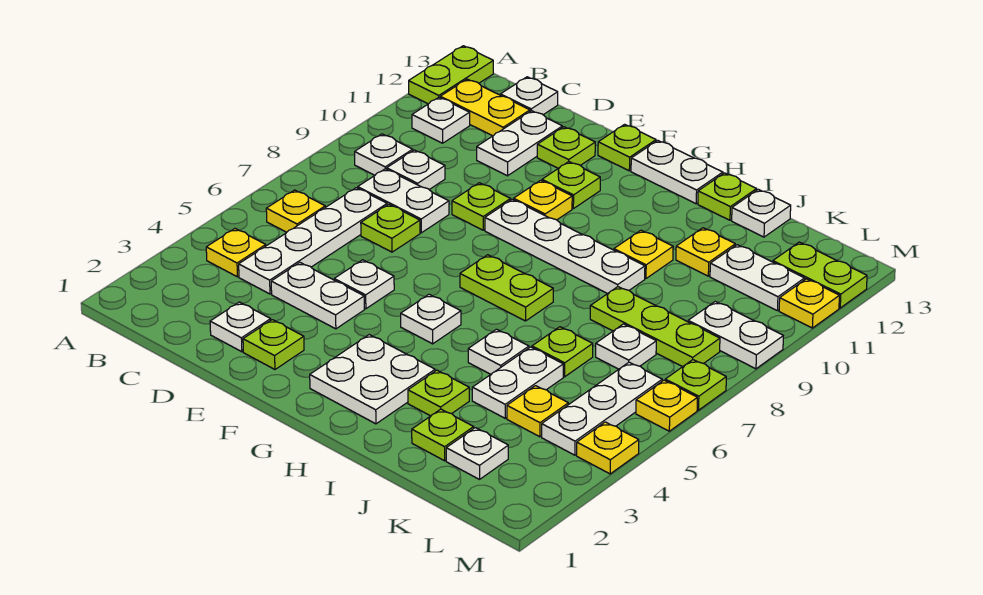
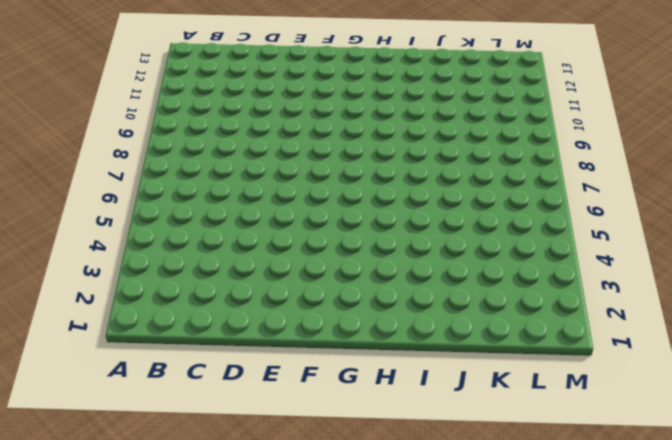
none -> lime 1x2 plate [409,46,493,104]
none -> yellow 1x1 plate [206,229,266,277]
none -> yellow 1x1 plate [266,190,325,232]
none -> white 1x1 plate [355,134,413,175]

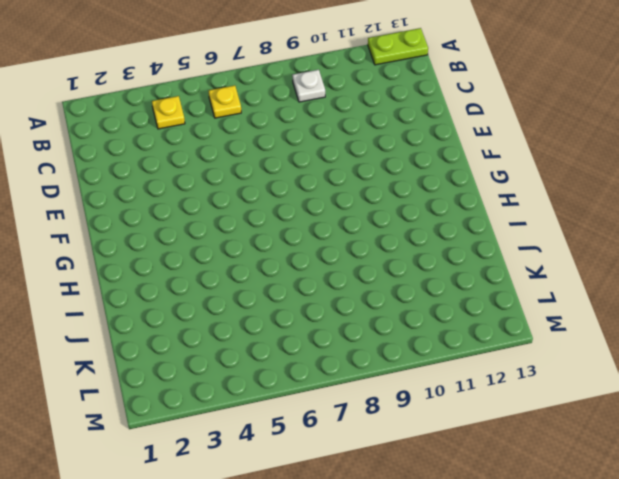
none -> white 1x1 plate [412,97,470,143]
none -> yellow 1x2 plate [440,79,530,136]
none -> white 1x4 plate [239,188,387,294]
none -> white 1x2 plate [358,169,449,233]

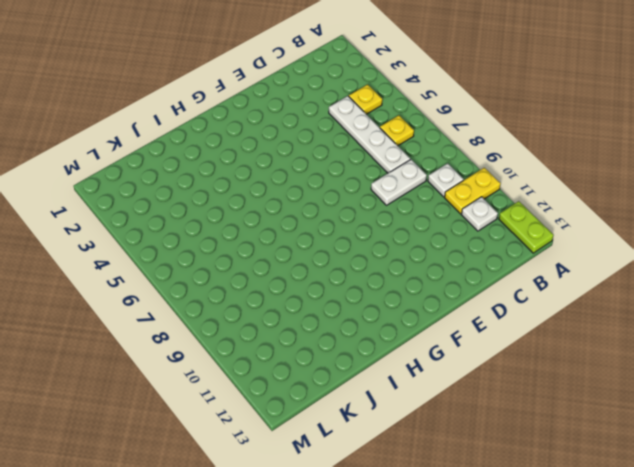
yellow 1x2 plate [445,168,501,214] -> yellow 1x2 plate moved to [440,79,530,136]
none -> white 1x1 plate [387,150,445,189]
none -> white 1x1 plate [501,77,558,115]
none -> white 1x1 plate [210,302,271,352]
none -> white 1x2 plate [271,263,364,329]

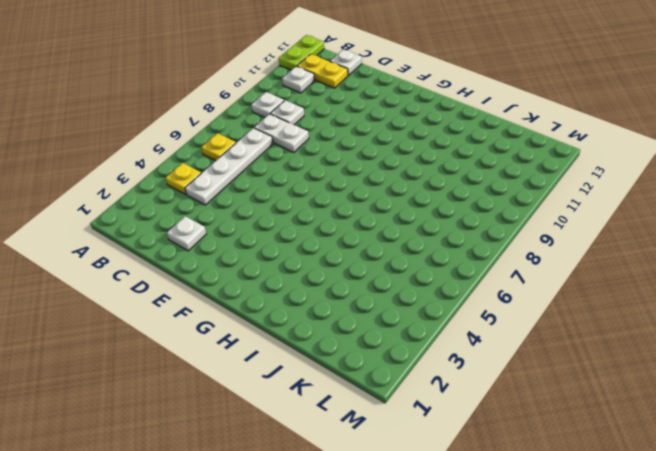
none -> white 1x2 plate [271,263,364,329]
none -> lime 1x1 plate [361,204,420,252]
none -> white 1x2 plate [477,111,562,176]
none -> lime 1x1 plate [243,320,304,369]

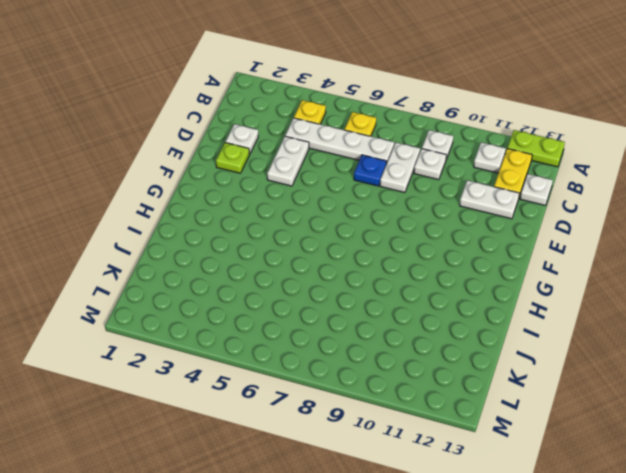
blue 1x1 plate [354,155,387,186] -> lime 1x1 plate [361,204,420,252]
none -> white 1x1 plate [334,260,394,309]
none -> lime 1x1 plate [452,183,511,230]
none -> lime 1x1 plate [537,127,595,168]
none -> white 1x4 plate [485,199,645,294]

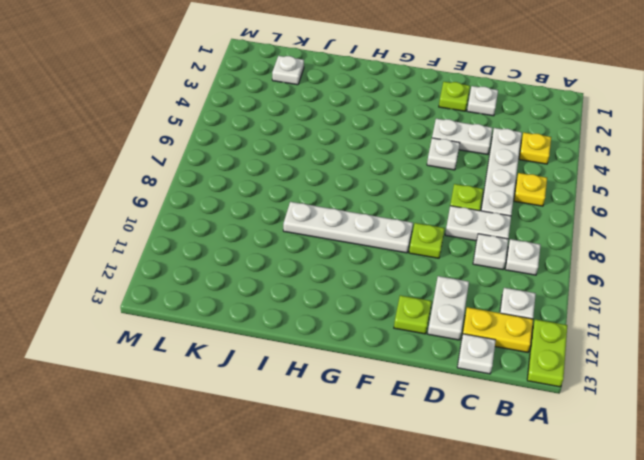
none -> yellow 1x1 plate [514,180,572,220]
none -> lime 1x1 plate [542,162,600,209]
none -> lime 1x1 plate [598,124,656,171]
none -> white 2x2 plate [310,335,435,424]

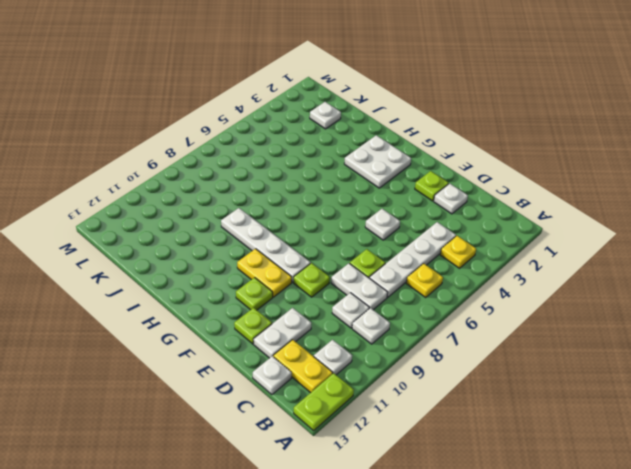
yellow 1x2 plate [237,249,292,297] -> yellow 1x1 plate [514,180,572,220]
none -> white 1x2 plate [271,263,364,329]
none -> lime 1x1 plate [598,124,656,171]
none -> white 1x1 plate [401,294,461,344]
none -> lime 1x2 plate [460,255,553,321]

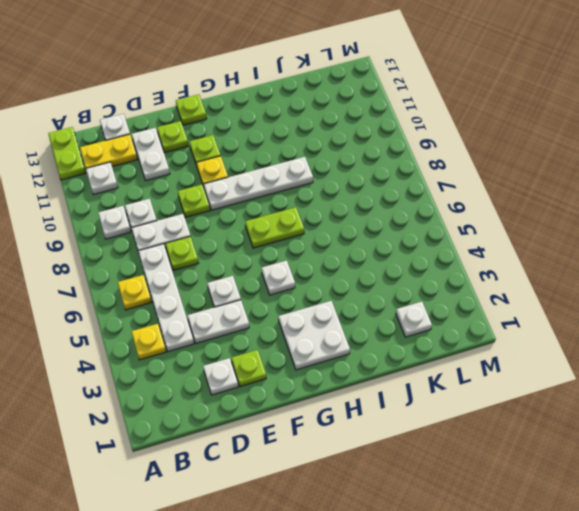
none -> white 1x2 plate [631,140,723,204]
none -> lime 1x1 plate [408,370,469,416]
none -> white 1x1 plate [468,329,529,374]
none -> yellow 1x1 plate [614,230,673,279]

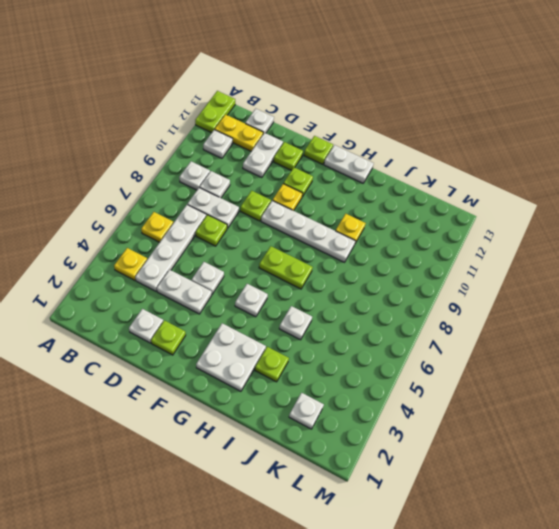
none -> lime 1x1 plate [698,173,757,220]
none -> lime 1x1 plate [412,409,474,461]
none -> white 1x2 plate [472,347,563,418]
none -> lime 1x1 plate [532,327,593,377]

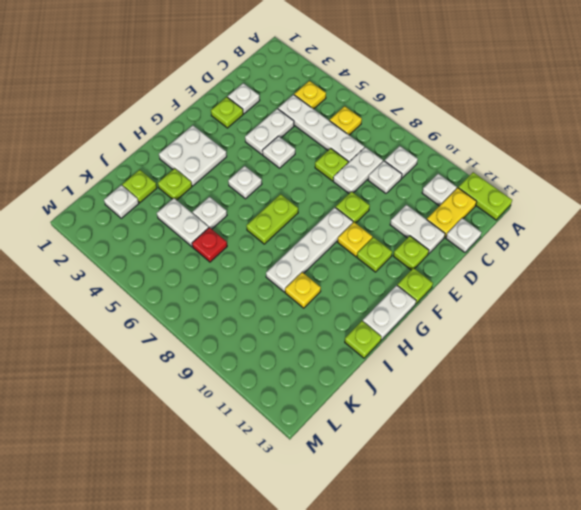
red 1x1 plate [192,227,227,262] -> lime 1x1 plate [532,327,593,377]
none -> lime 1x3 plate [590,287,720,367]
none -> yellow 1x1 plate [676,228,735,276]
none -> white 1x1 plate [732,189,791,237]
none -> yellow 1x1 plate [507,386,568,437]

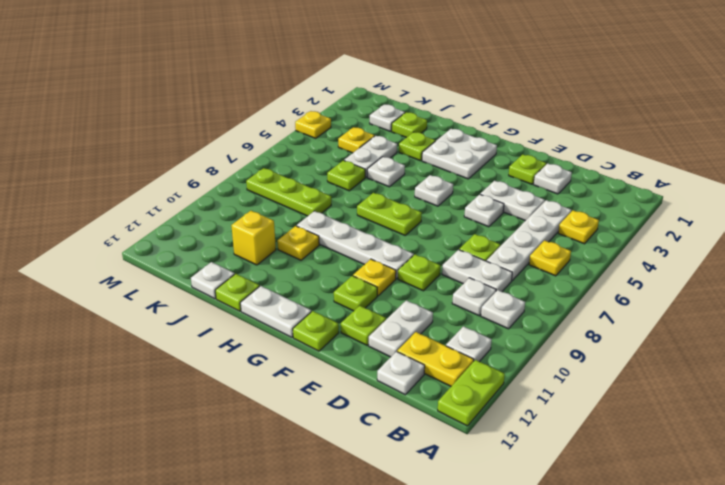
yellow 1x1 brick [231,211,276,265] -> yellow 1x1 plate [676,228,735,276]
none -> white 1x1 plate [596,324,656,369]
none -> white 1x2 plate [710,245,805,311]
none -> white 1x3 plate [542,362,662,455]
none -> white 1x2 plate [688,301,783,369]

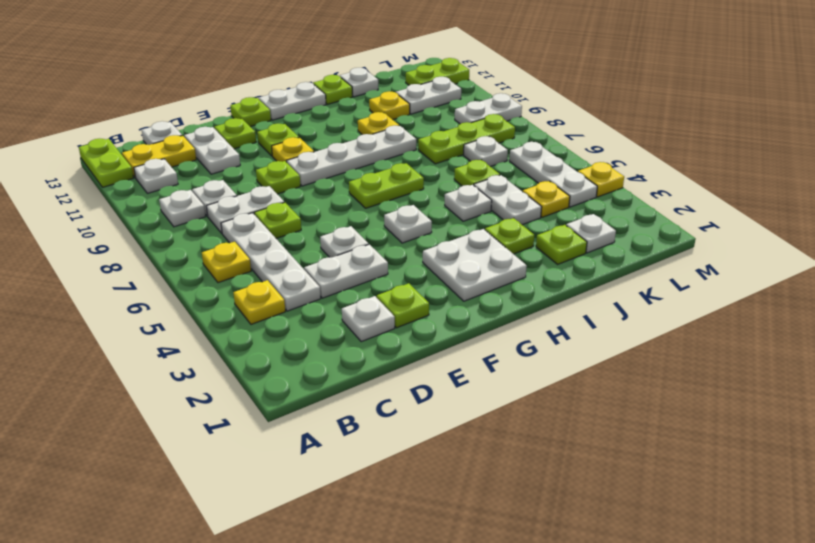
none -> yellow 1x1 plate [636,380,697,431]
none -> lime 1x1 plate [665,360,726,410]
none -> yellow 1x1 plate [779,279,839,328]

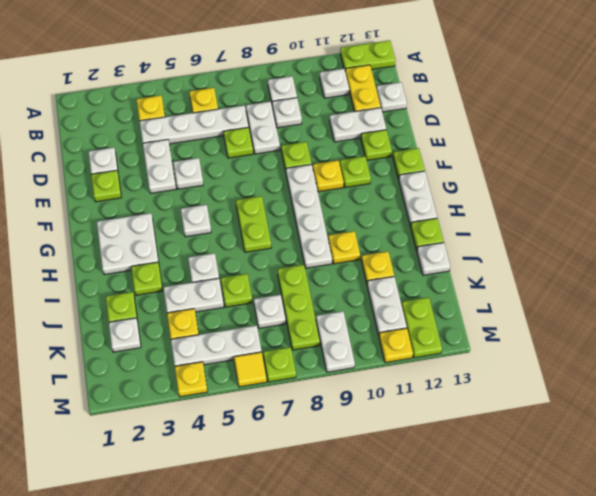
yellow 1x1 tile [234,352,267,387] -> yellow 1x1 plate [636,380,697,431]

